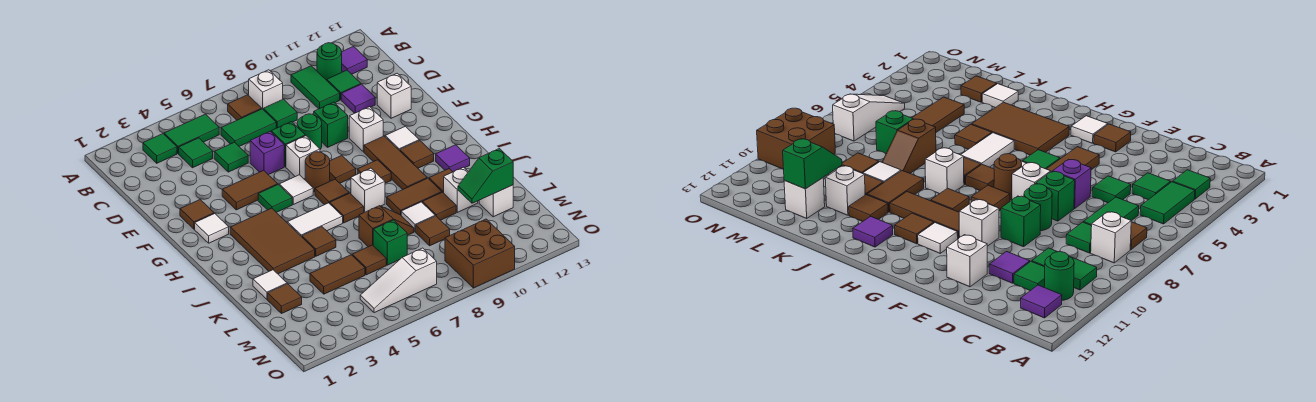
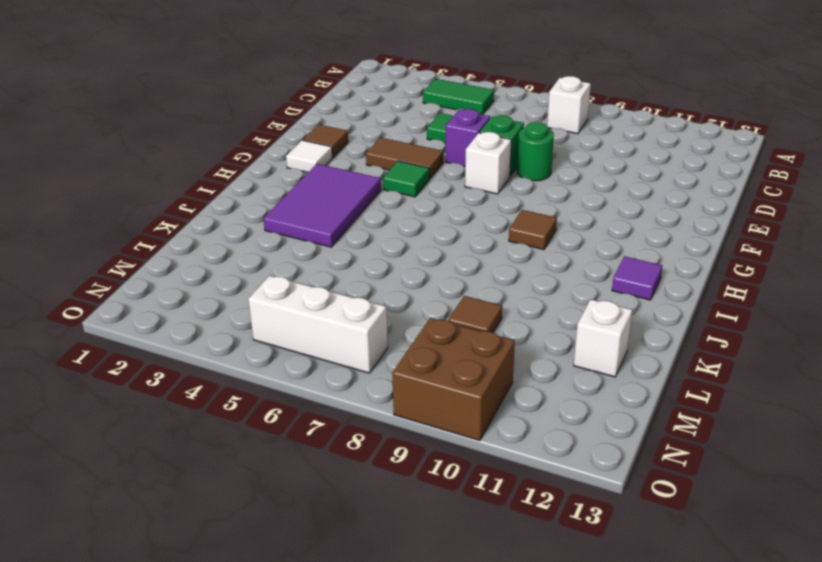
purple 2x3 tile [263,164,381,247] -> brown 2x3 tile [230,208,315,274]
white 1x3 brick [248,275,388,373] -> white 1x3 slope [360,248,437,313]
none -> green 1x1 tile [143,134,177,163]
none -> brown 1x1 tile [228,95,262,120]
none -> green 1x2 tile [291,66,340,109]
none -> green 1x1 round brick [317,43,342,80]

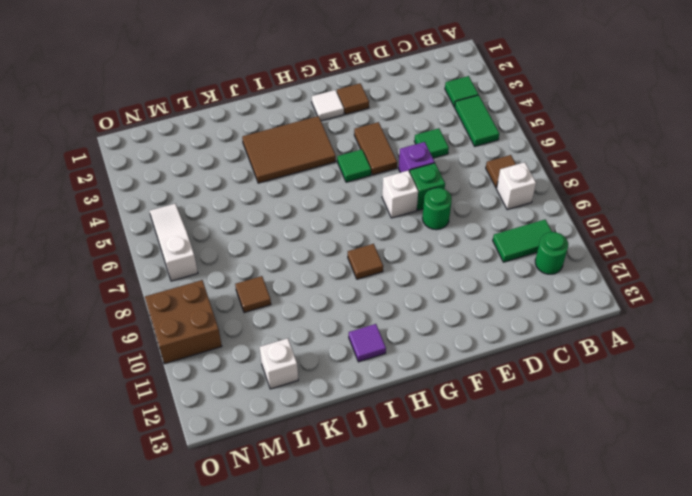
none -> purple 1x1 tile [342,47,367,74]
none -> green 1x1 tile [179,138,213,168]
none -> green 1x2 tile [221,109,276,146]
none -> green 1x1 tile [263,99,297,128]

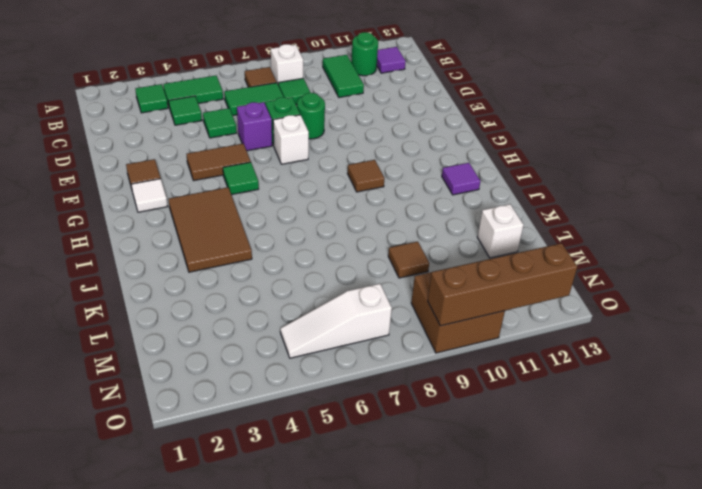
brown 1x4 brick [428,243,577,326] -> none
none -> green 1x1 tile [327,70,361,100]
none -> purple 1x1 tile [341,84,375,113]
none -> green 1x1 brick [314,102,348,147]
none -> white 1x1 brick [377,73,411,118]

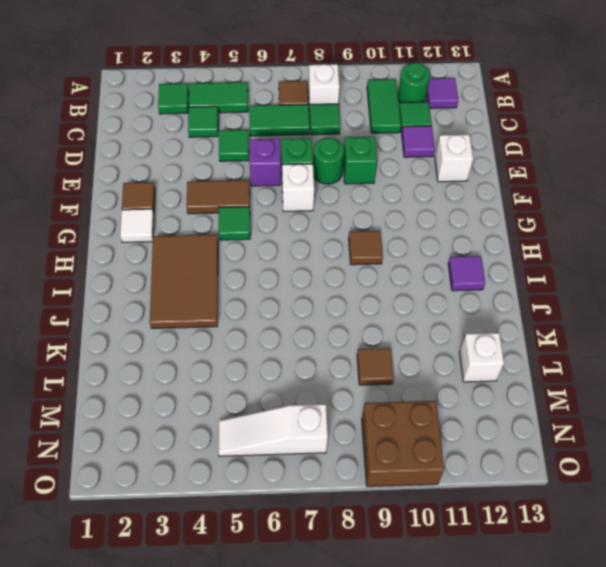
none -> white 1x1 brick [349,107,383,152]
none -> white 1x1 tile [279,175,313,204]
none -> brown 1x1 round brick [305,152,330,192]
none -> brown 1x1 tile [330,155,356,183]

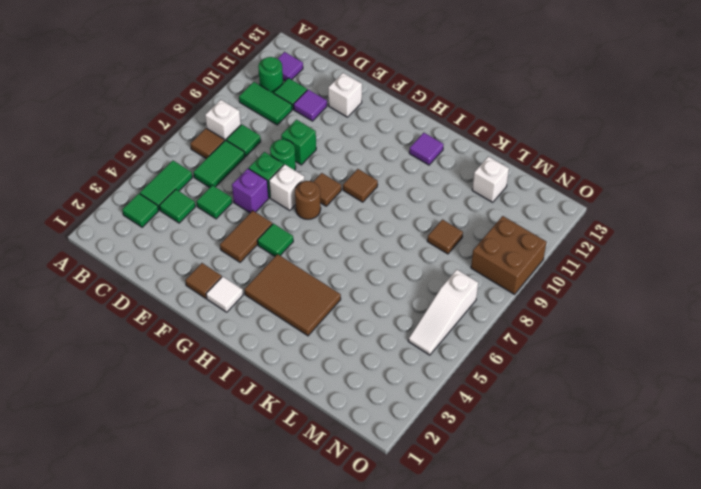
none -> white 1x1 brick [349,107,383,152]
none -> white 1x1 tile [279,175,313,204]
none -> brown 1x3 tile [364,136,427,190]
none -> white 1x1 tile [385,126,419,151]

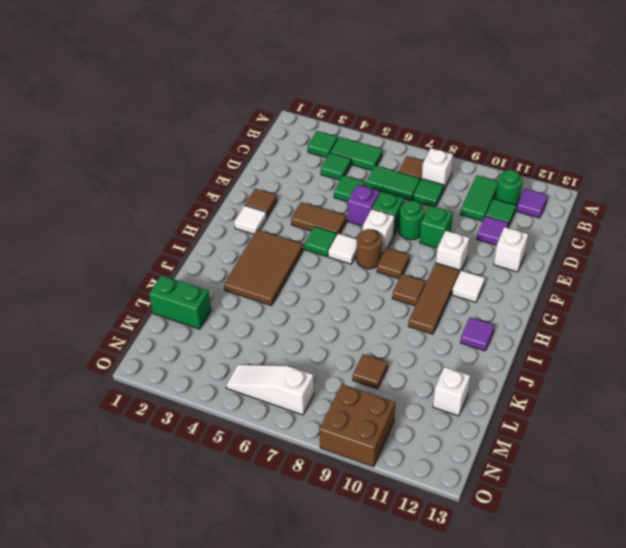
green 1x2 brick [149,275,211,329] -> brown 1x1 tile [268,284,302,314]
none -> brown 1x1 tile [315,179,349,205]
none -> brown 1x1 tile [400,140,434,168]
none -> white 1x2 tile [287,203,343,237]
none -> brown 1x1 tile [330,193,364,223]

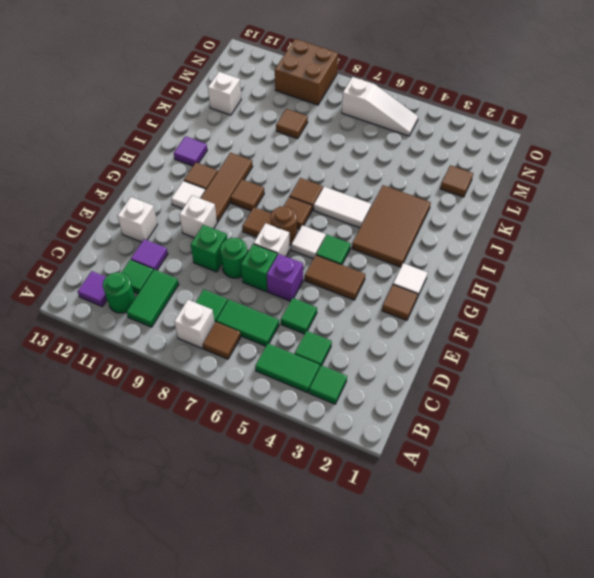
none -> white 1x1 brick [351,168,385,212]
none -> brown 1x1 tile [302,227,336,256]
none -> brown 1x2 tile [387,178,442,215]
none -> brown 1x1 tile [429,169,452,193]

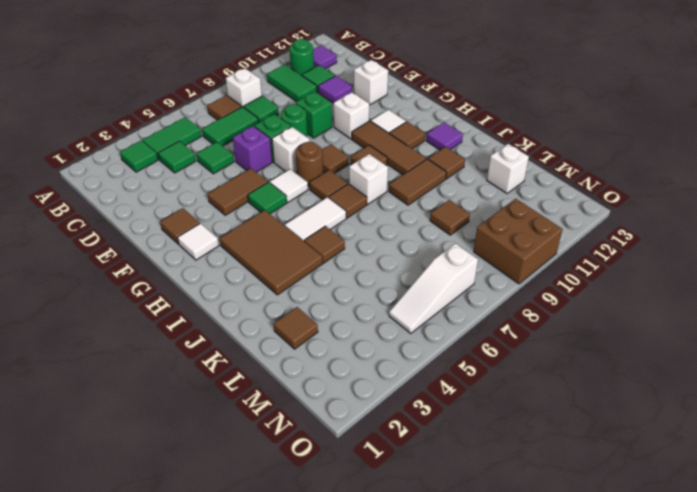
none -> white 1x1 tile [253,270,287,299]
none -> brown 1x2 slope [359,206,414,247]
none -> white 1x1 tile [401,202,435,232]
none -> brown 1x1 tile [422,192,456,220]

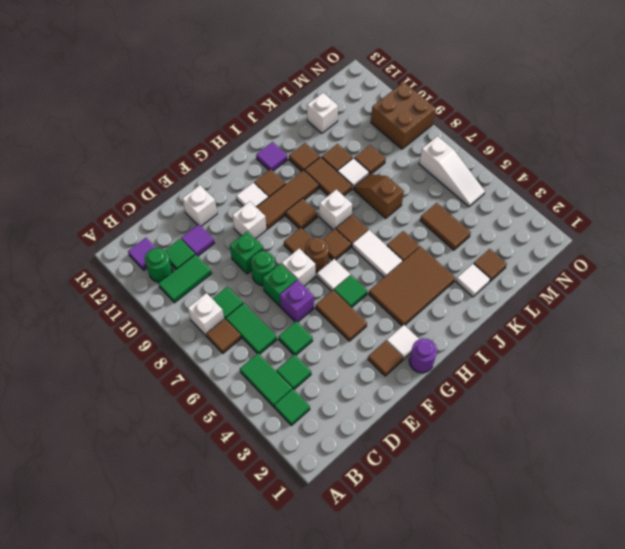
purple 1x1 round brick [409,338,437,373] -> none
none -> white 1x1 brick [444,167,478,212]
none -> brown 1x1 tile [352,245,386,275]
none -> green 1x1 brick [373,220,407,265]
none -> green 1x2 slope [458,149,513,203]

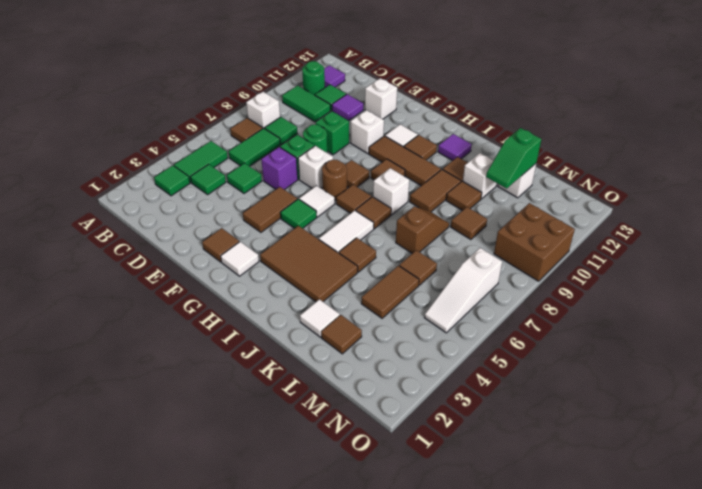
none -> white 1x1 tile [401,202,435,232]
none -> green 1x1 brick [373,220,407,265]

